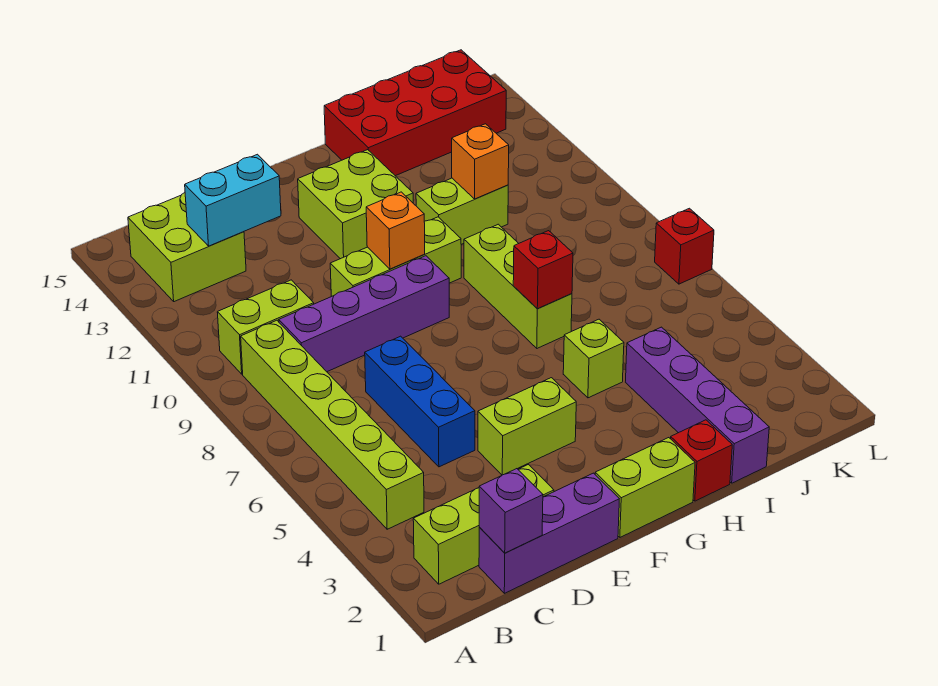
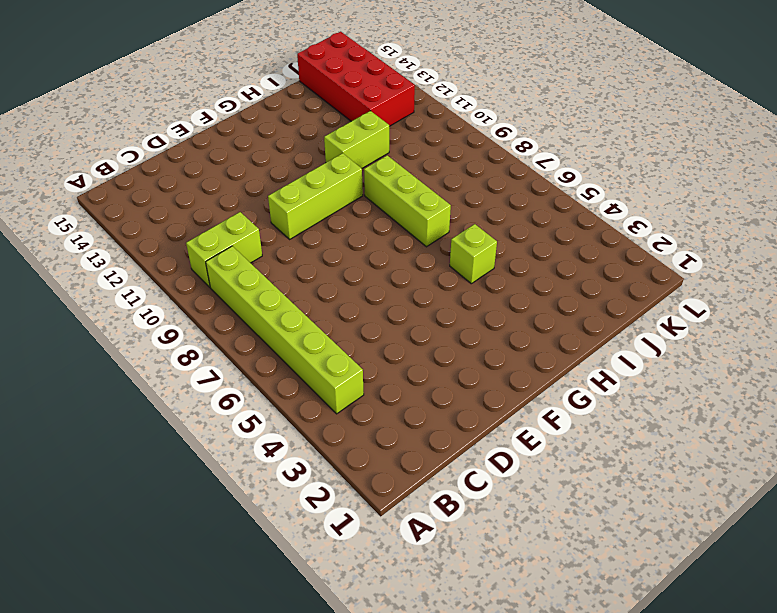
red 2x4 brick [297,32,415,126] -> red 2x4 brick turned to [324,50,506,176]
none -> lime 1x3 brick [413,465,554,584]
none -> lime 2x2 brick [128,193,246,302]
none -> purple 1x3 brick [479,473,619,593]

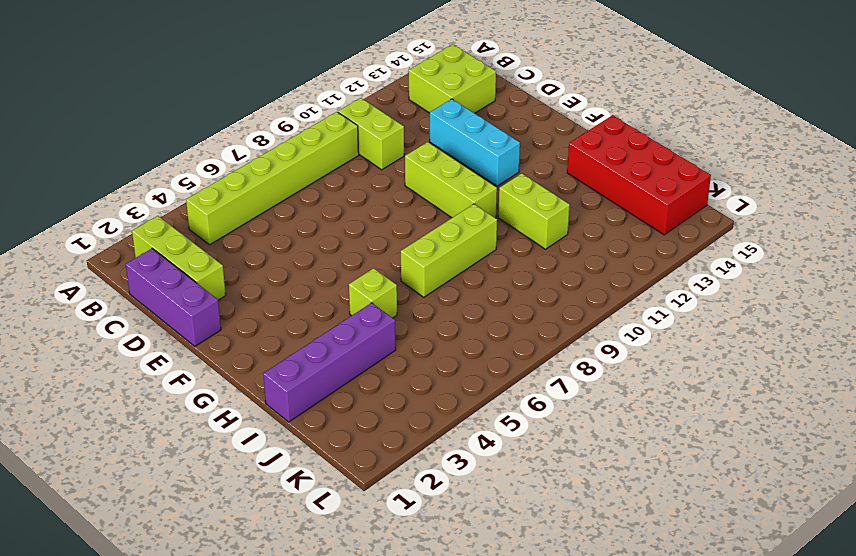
cyan 1x3 brick [430,99,520,186] -> lime 2x2 brick [298,150,413,259]
none -> purple 1x4 brick [279,256,449,372]
none -> blue 1x3 brick [365,336,475,467]
none -> lime 1x2 brick [478,378,576,475]

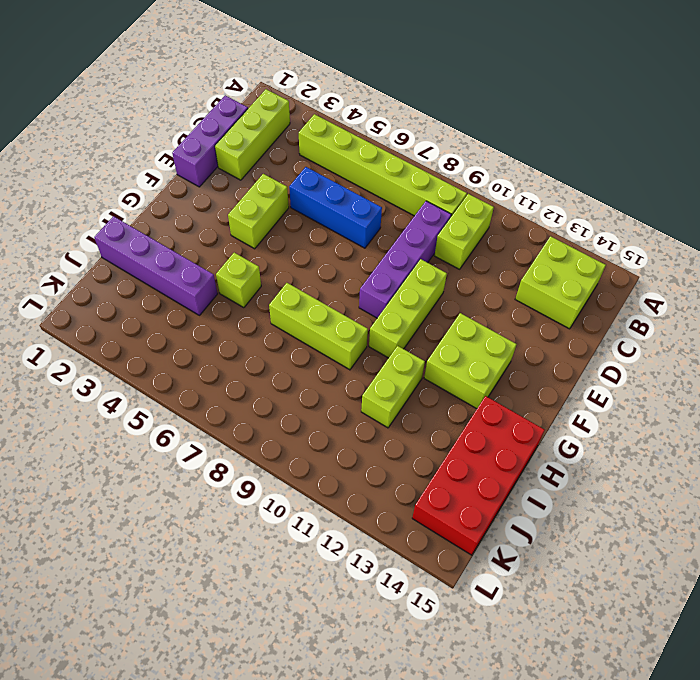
none -> lime 1x2 brick [595,438,695,537]
none -> red 1x1 brick [671,420,732,501]
none -> red 1x1 brick [655,208,714,284]

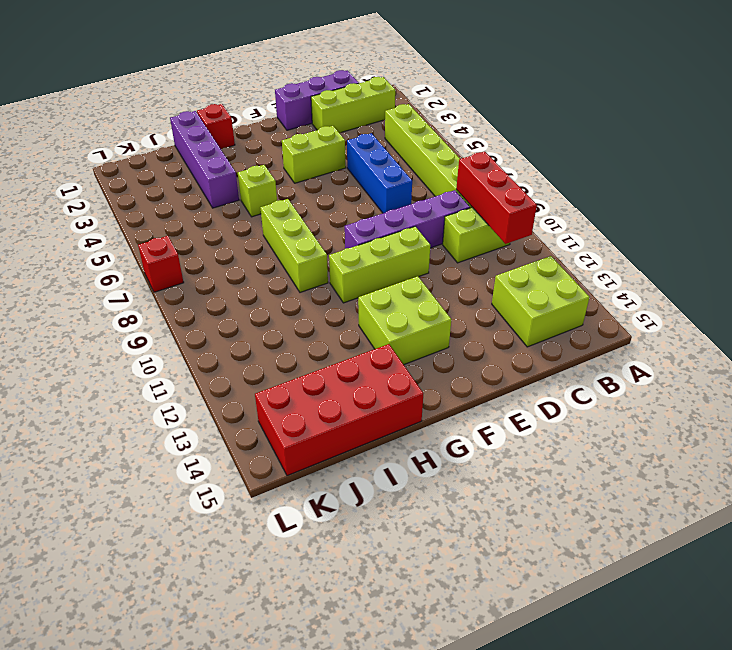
red 1x3 brick [456,152,537,244] -> none
none -> lime 1x2 brick [595,438,695,537]
none -> lime 1x2 brick [416,178,508,244]
none -> purple 1x1 brick [479,469,543,553]

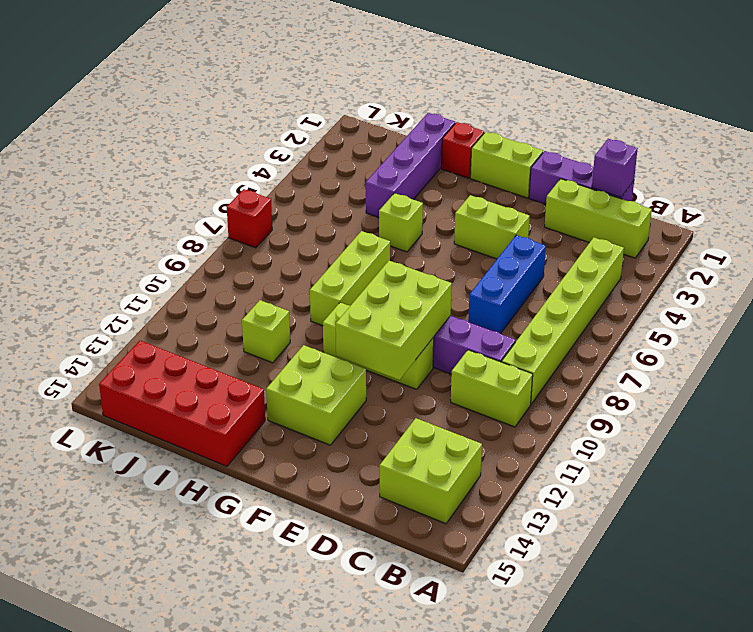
lime 2x3 brick [336,261,452,380] -> orange 1x1 brick [366,192,425,269]
lime 1x1 brick [242,300,290,363] -> lime 1x2 brick [416,178,508,244]
none -> cyan 1x2 brick [185,154,281,246]
none -> red 1x1 brick [513,231,573,309]
none -> orange 1x1 brick [452,124,509,199]

